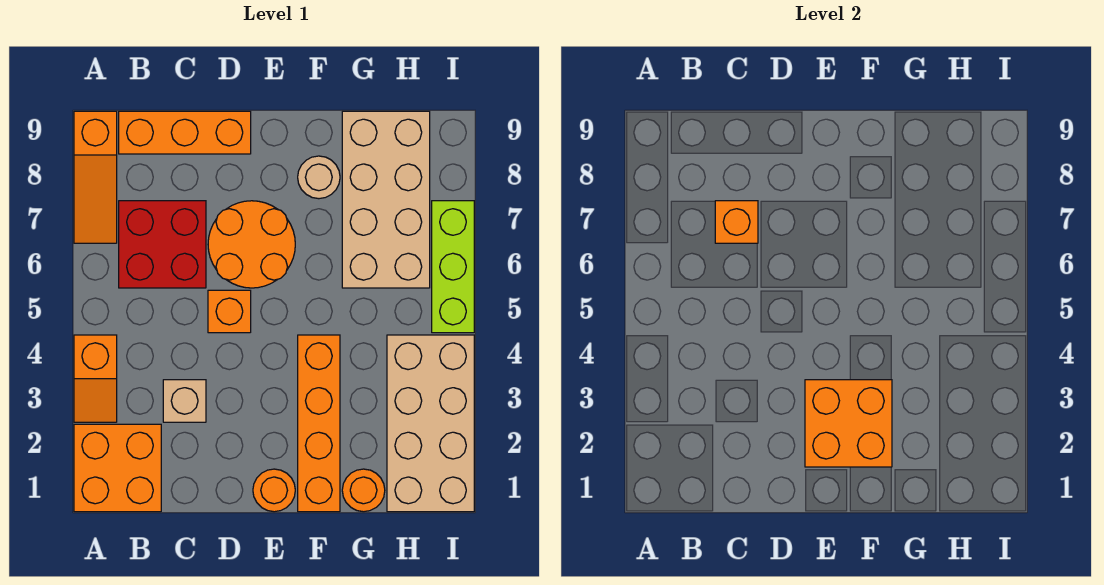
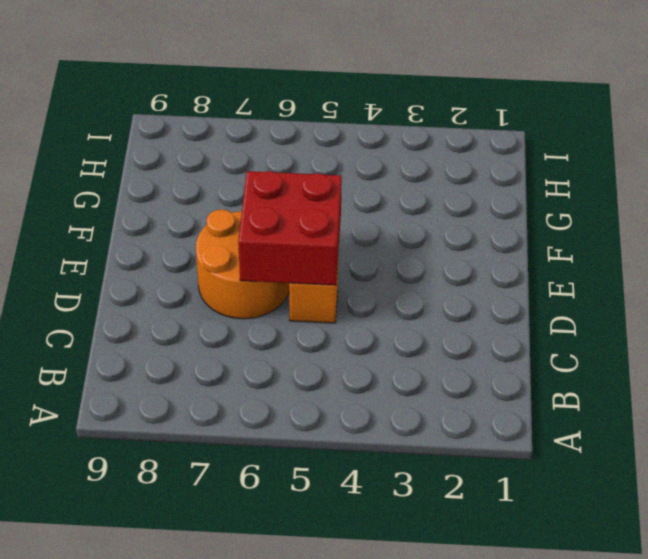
red 2x2 brick [238,171,342,285] -> red 2x2 brick moved to [119,201,206,288]
none -> orange 2x2 brick [74,424,161,512]
none -> orange 1x2 slope [74,335,117,422]
none -> orange 1x3 slope [74,111,117,243]

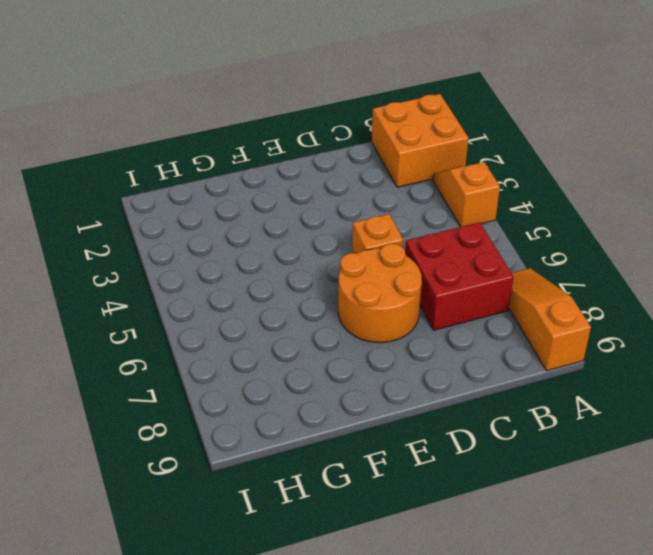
none -> orange 1x3 brick [119,111,251,154]
none -> tan 1x1 brick [163,380,206,422]
none -> orange 1x1 round brick [253,469,295,512]

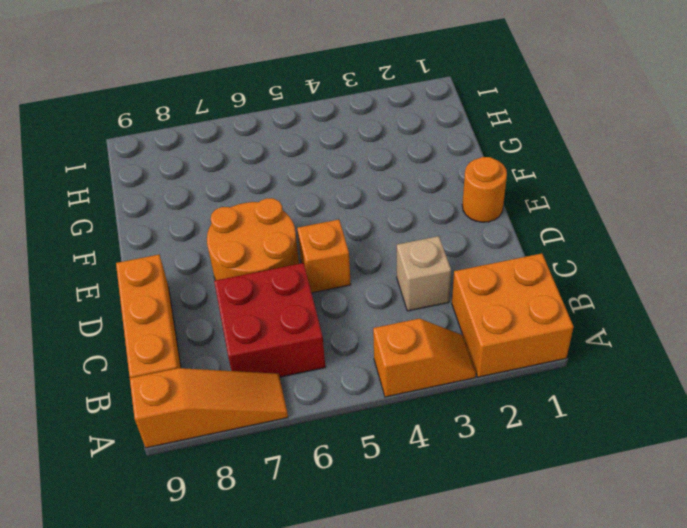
none -> orange 1x4 brick [298,335,340,512]
none -> tan 1x1 round brick [298,156,340,199]
none -> orange 1x1 round brick [342,469,385,512]

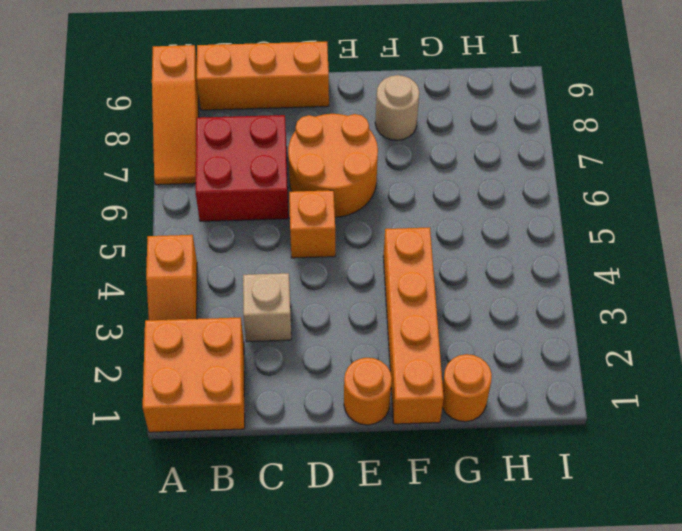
none -> tan 2x4 brick [342,111,430,288]
none -> tan 2x4 brick [387,335,474,512]
none -> lime 1x3 brick [432,201,474,333]

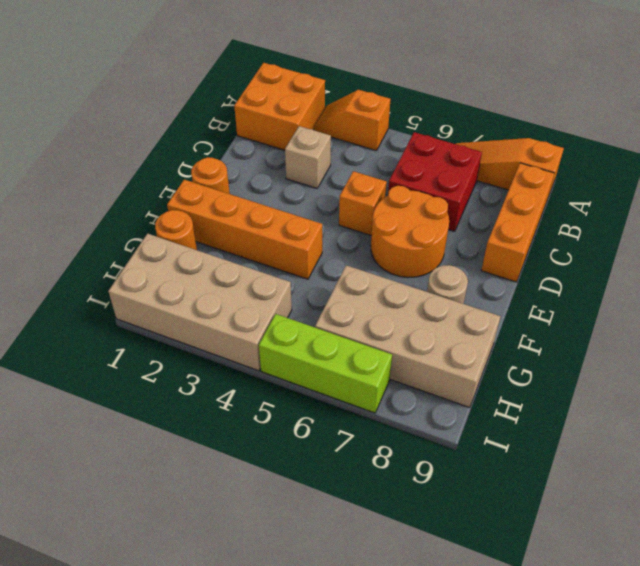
none -> orange 1x1 brick [715,201,758,243]
none -> orange 2x2 brick [805,380,892,467]

